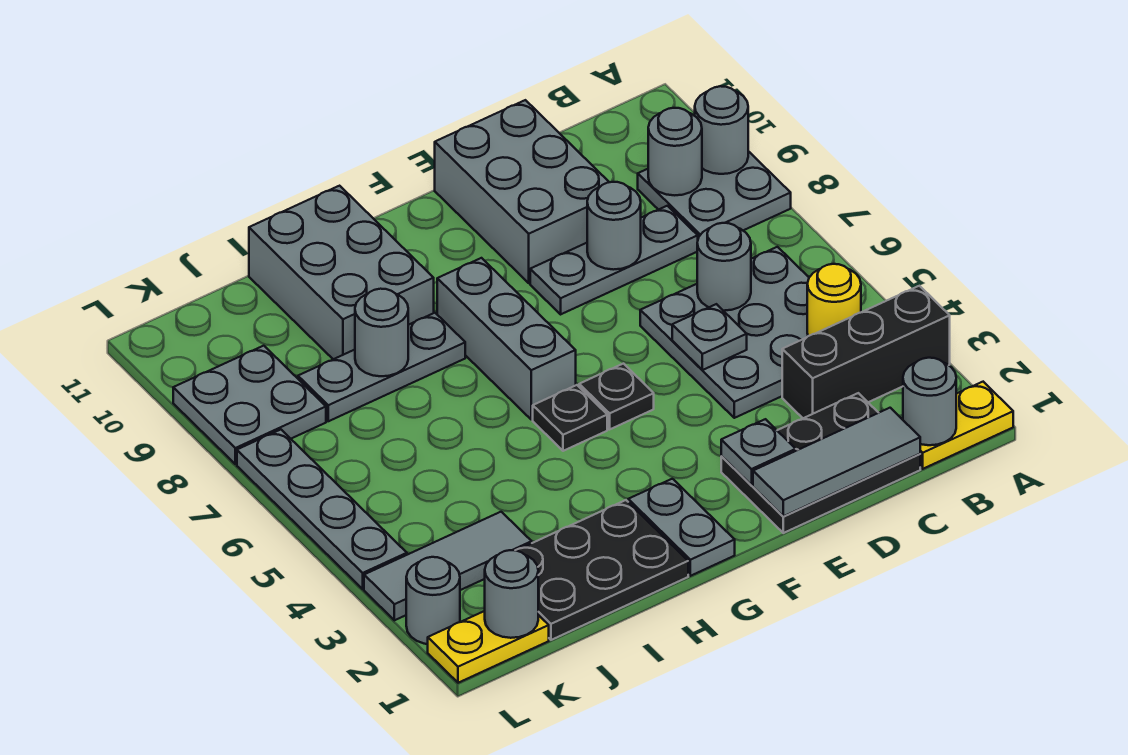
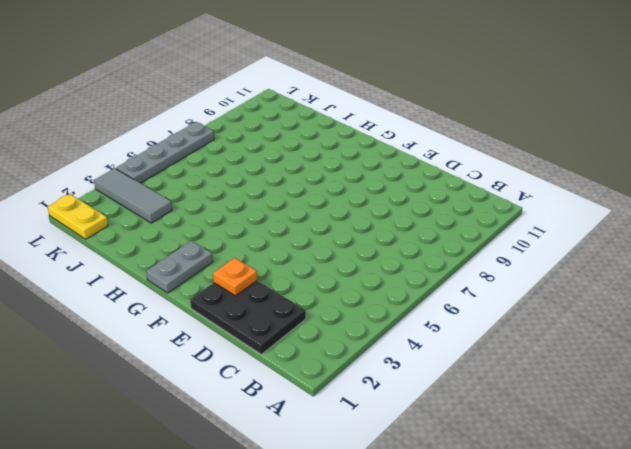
orange 1x1 plate [213,258,257,296] -> grey 1x1 plate [721,419,796,485]
none -> yellow 1x2 plate [902,382,1013,469]
none -> black 1x3 brick [782,286,950,418]
none -> grey 2x2 plate [638,151,791,238]
none -> grey 3x3 plate [640,247,809,418]

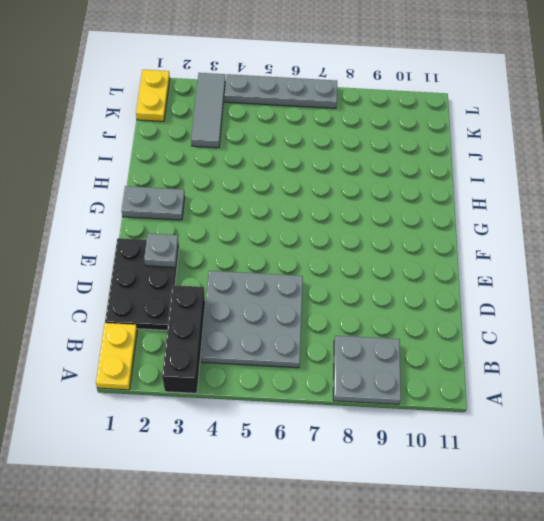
none -> grey 1x3 plate [530,206,698,314]
none -> grey 2x3 brick [435,100,609,283]
none -> black 1x1 plate [579,364,654,429]
none -> black 1x1 plate [533,385,607,451]

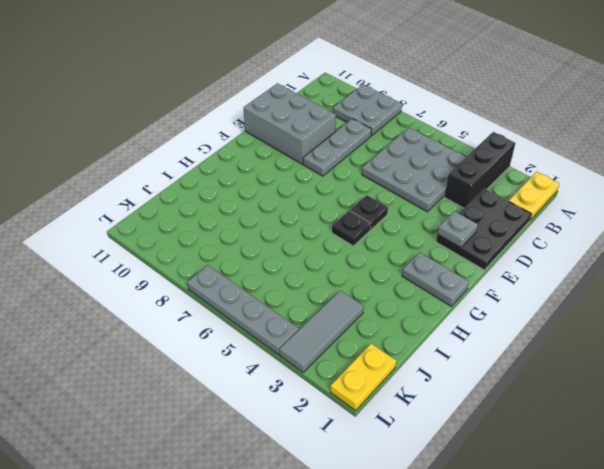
none -> grey 1x3 brick [437,258,576,420]
none -> black 2x3 plate [515,500,688,640]
none -> grey 1x3 plate [298,313,465,421]
none -> grey 2x3 brick [249,186,434,359]

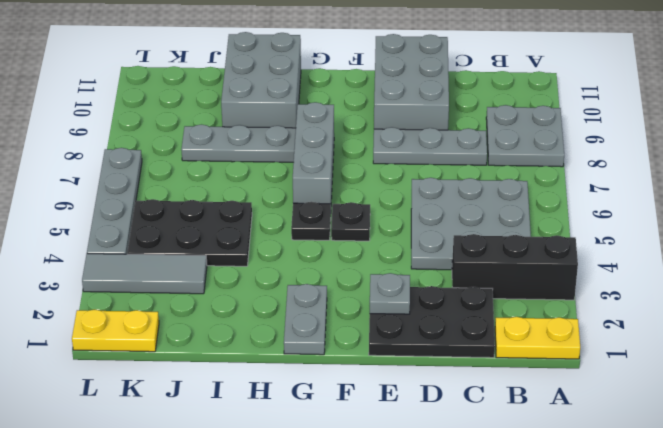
black 2x3 plate [127,199,252,266] -> black 2x3 plate moved to [515,500,688,640]
none -> grey 2x2 plate [173,346,326,464]
none -> grey 1x1 round brick [406,557,460,644]
none -> grey 1x1 round brick [695,86,748,174]
none -> grey 1x1 round brick [903,358,956,445]

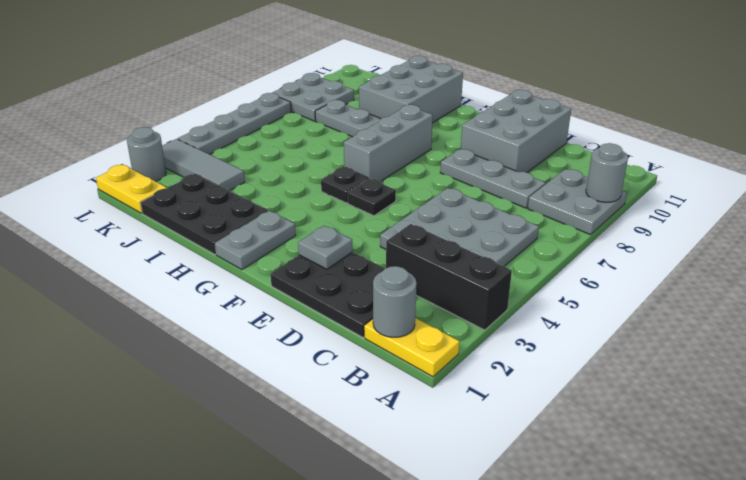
none -> yellow 1x1 round brick [807,264,861,336]
none -> grey 1x1 round brick [648,108,702,195]
none -> grey 1x3 tile [753,408,920,516]
none -> grey 1x1 round brick [697,223,751,311]

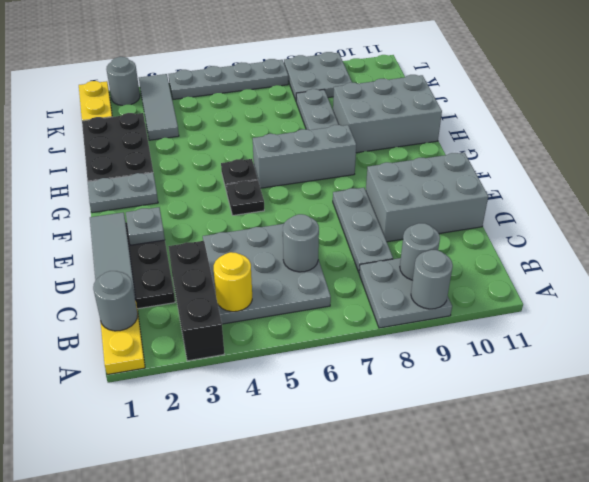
none -> grey 1x1 plate [672,304,747,370]
none -> grey 1x1 round brick [587,182,641,270]
none -> grey 1x1 round brick [355,289,408,376]
none -> grey 1x1 round brick [485,550,538,638]

